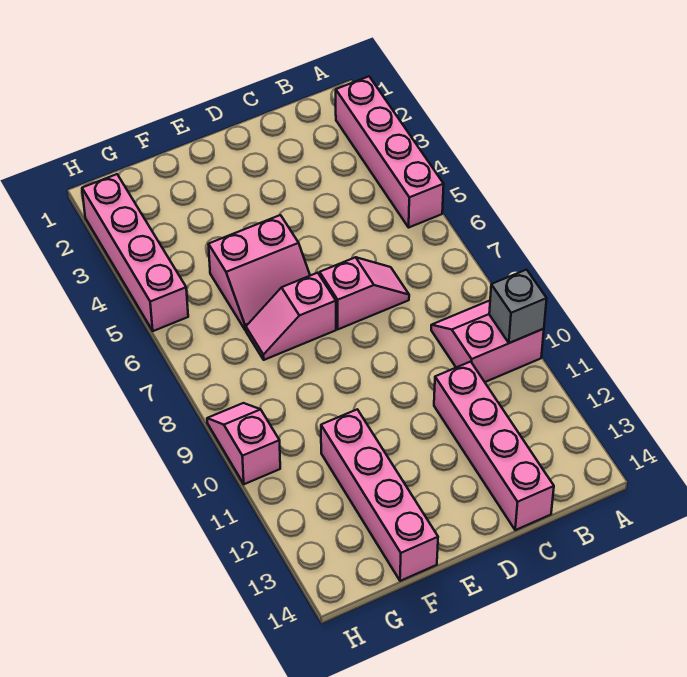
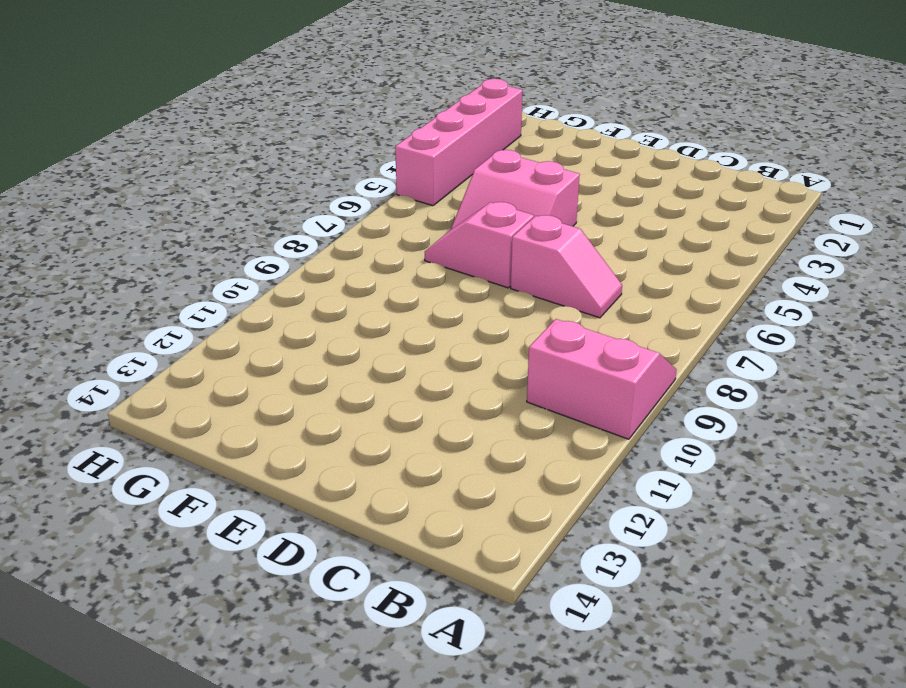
none -> pink 1x4 brick [336,76,444,227]
none -> pink 1x4 brick [434,362,554,530]

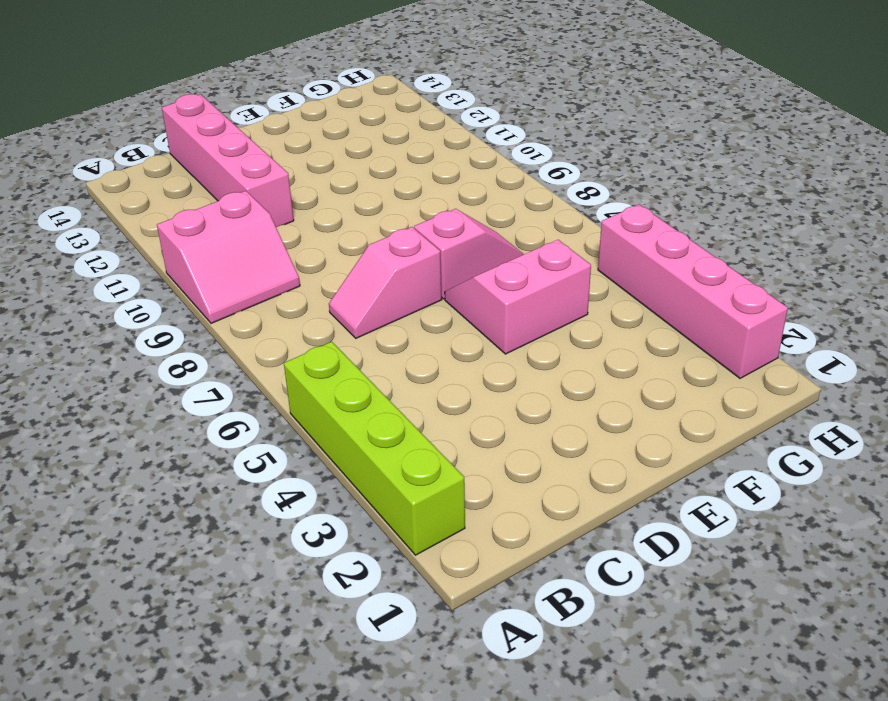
lime 1x4 brick [284,342,465,555] -> pink 1x4 brick [336,76,444,227]
none -> pink 1x4 brick [321,409,438,581]
none -> pink 1x2 slope [207,403,280,484]

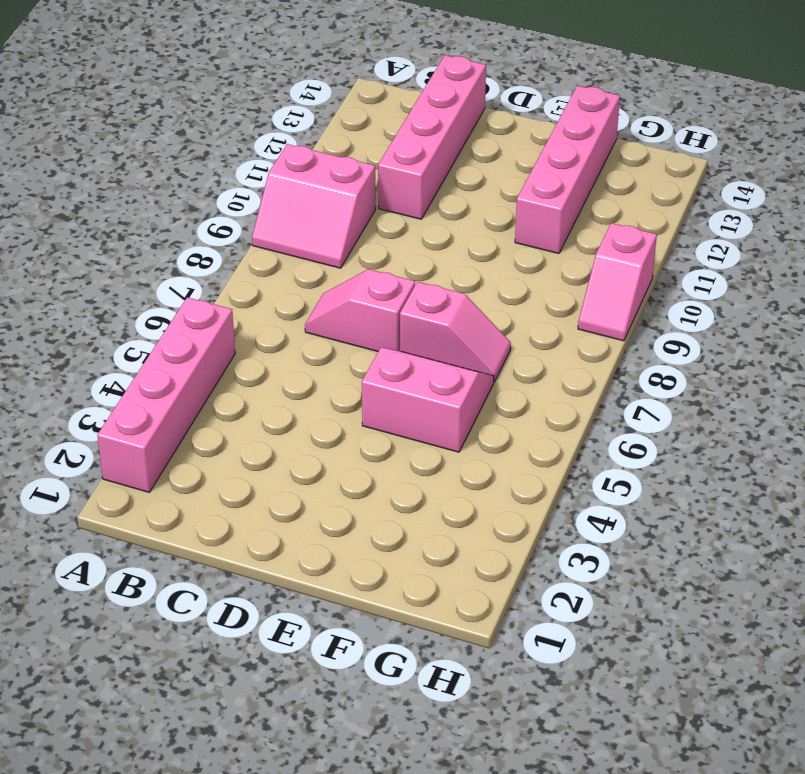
none -> pink 1x4 brick [82,174,188,331]
none -> grey 1x1 brick [489,270,547,343]

